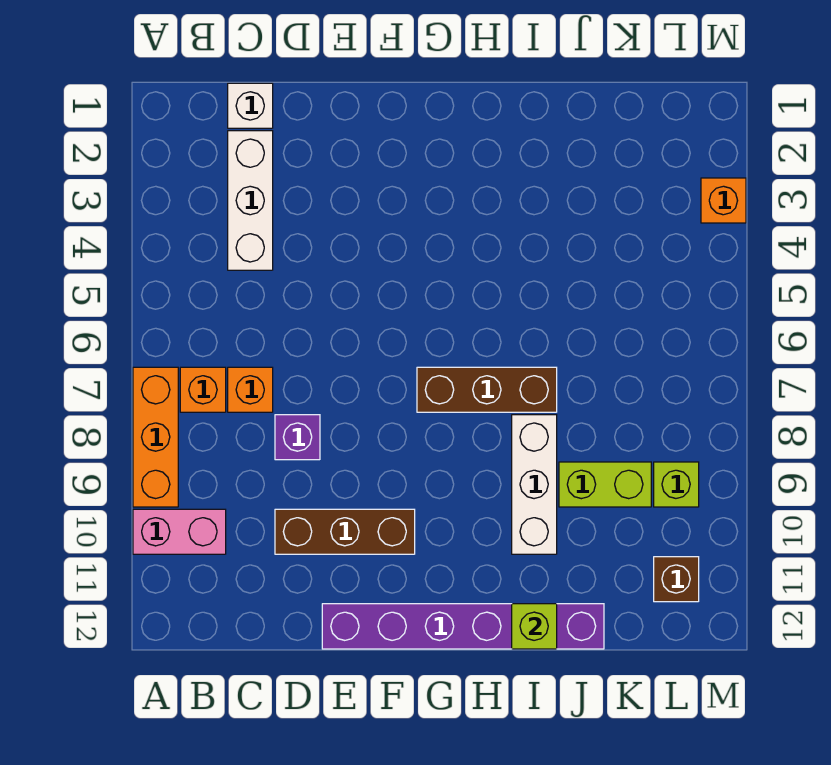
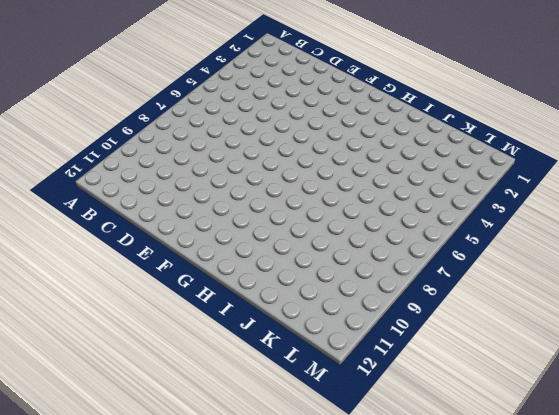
none -> orange 1x3 brick [133,367,178,507]
none -> pink 1x2 brick [133,509,226,554]
none -> orange 1x1 brick [180,367,226,412]

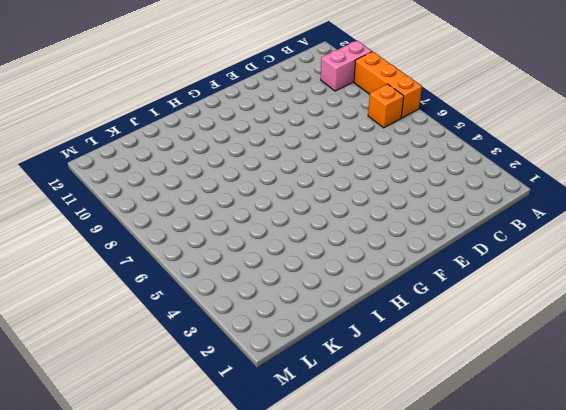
none -> white 1x1 brick [228,83,273,128]
none -> white 1x3 brick [228,131,273,270]
none -> orange 1x1 brick [228,367,273,412]

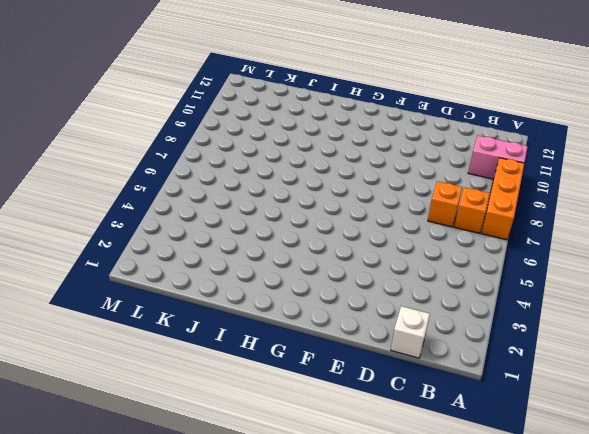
none -> white 1x3 brick [228,131,273,270]
none -> purple 1x1 brick [275,415,320,460]
none -> brown 1x3 brick [275,509,415,554]

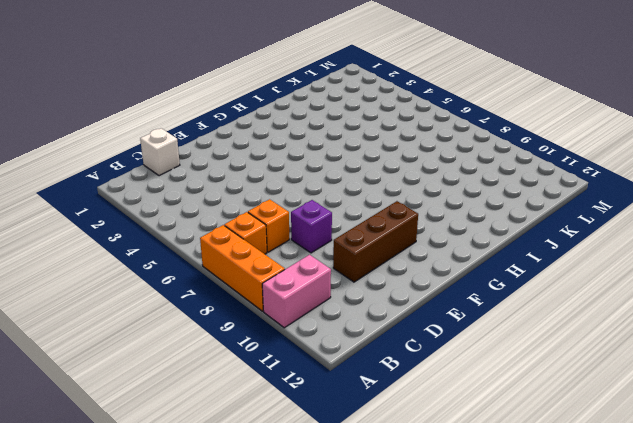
none -> white 1x3 brick [228,131,273,270]
none -> purple 1x6 brick [322,604,604,649]
none -> brown 1x3 brick [417,367,557,412]

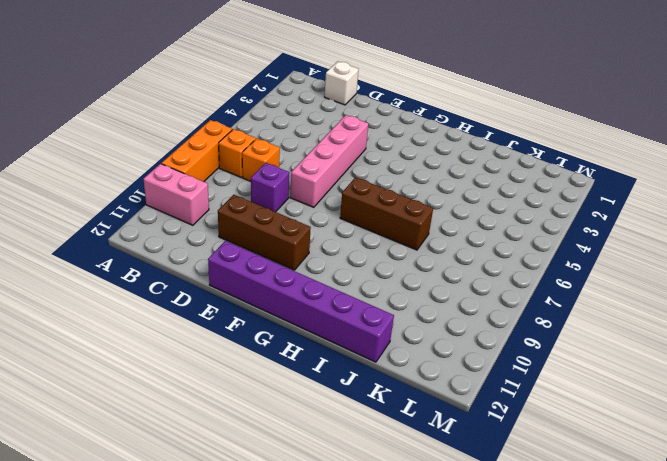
pink 1x4 brick [290,115,368,207] -> none
none -> white 1x3 brick [228,131,273,270]
none -> white 1x3 brick [512,415,557,554]
none -> lime 1x2 brick [559,462,651,507]

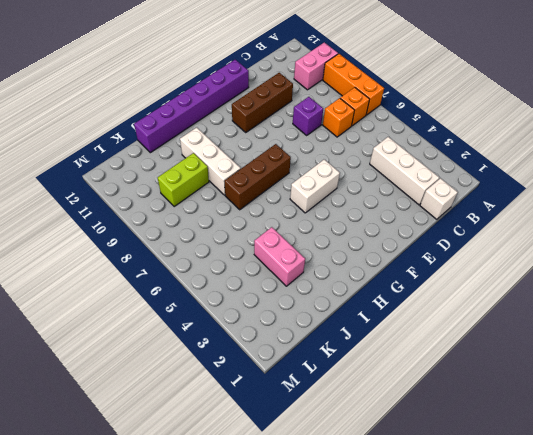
white 1x2 brick [290,159,340,213] -> none
pink 1x2 brick [254,227,305,286] -> none
none -> lime 1x1 brick [654,462,699,507]
none -> brown 1x1 brick [654,557,699,602]
none -> orange 1x1 brick [701,178,746,223]

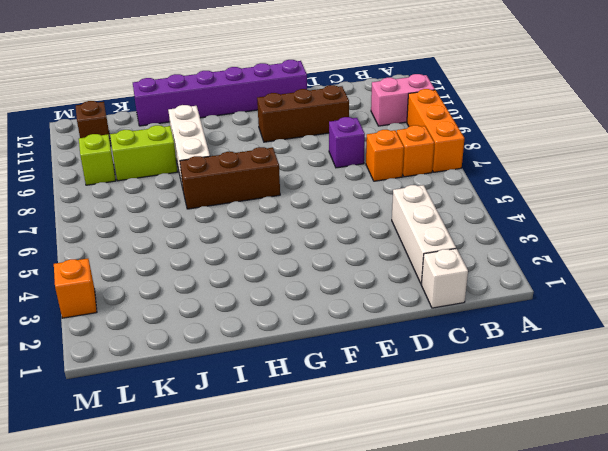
none -> lime 1x1 brick [512,604,557,649]

